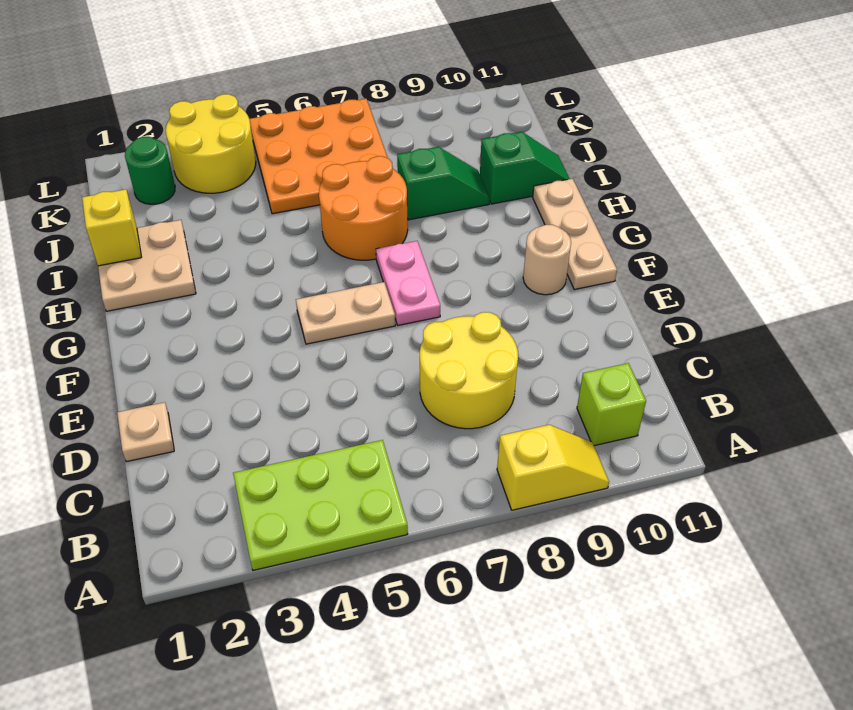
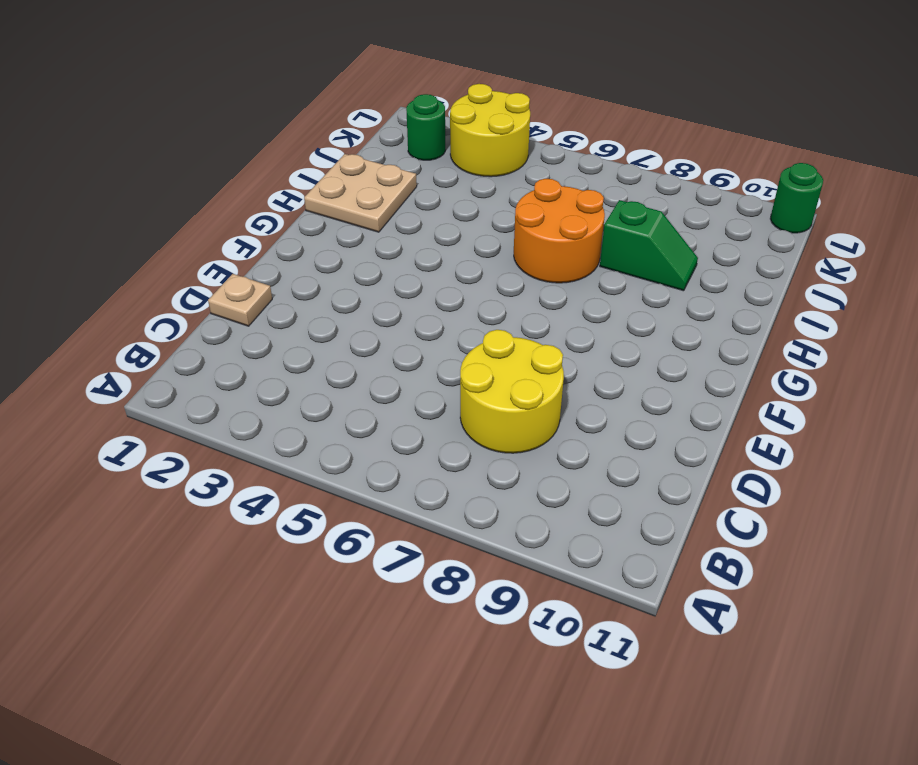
green 1x1 round brick [770,163,823,233] -> none
none -> lime 2x3 plate [233,440,408,570]
none -> yellow 1x2 slope [497,425,609,510]
none -> lime 1x1 brick [577,363,646,446]

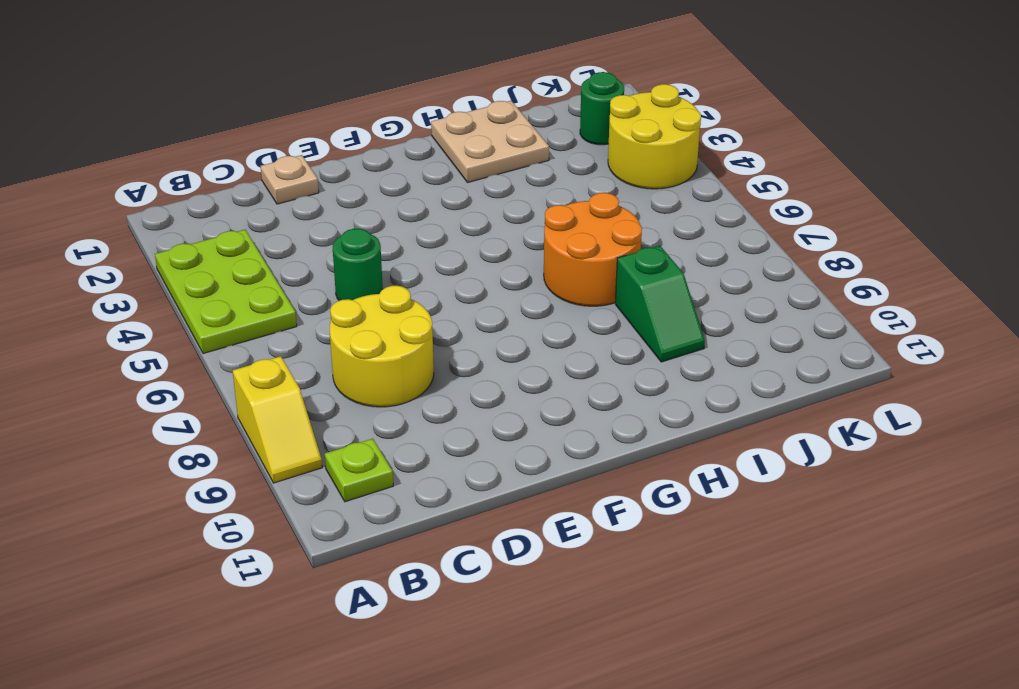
lime 1x1 plate [325,439,393,502] -> lime 1x1 brick [577,363,646,446]
green 1x1 round brick [333,229,383,301] -> none
none -> tan 1x2 plate [296,282,395,344]
none -> pink 1x2 plate [376,241,440,325]
none -> tan 1x1 round brick [523,225,571,295]

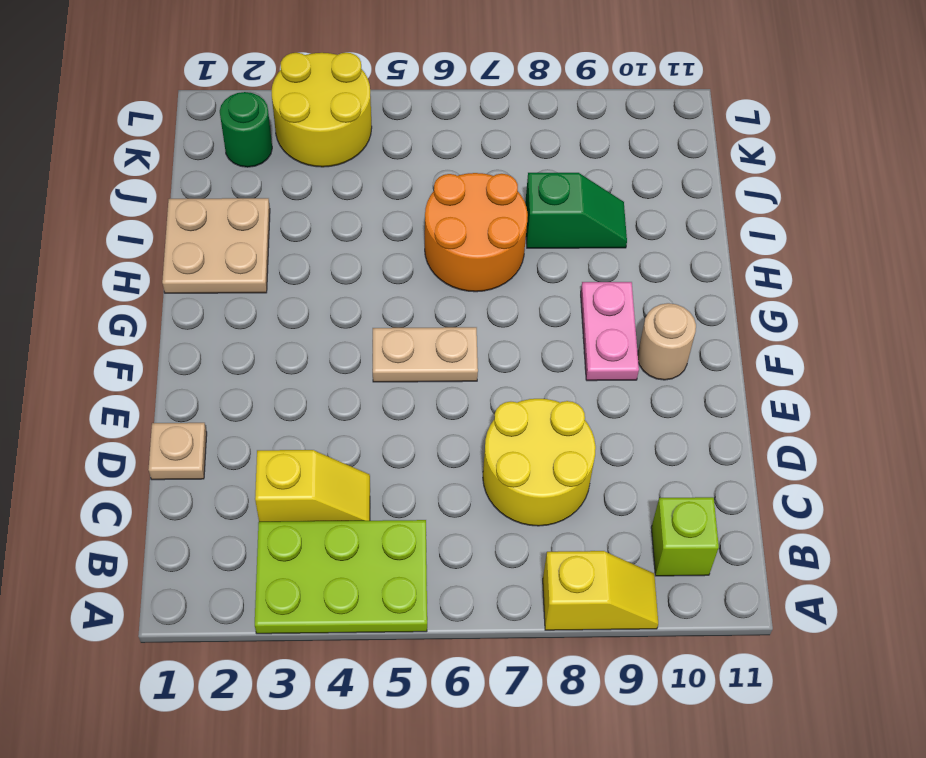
yellow 1x2 slope [255,450,370,522] -> none
pink 1x2 plate [581,282,639,381] -> pink 1x2 plate moved to [376,241,440,325]
none -> tan 1x3 plate [533,179,617,289]
none -> green 1x2 slope [480,132,570,204]
none -> orange 3x3 plate [250,99,388,214]

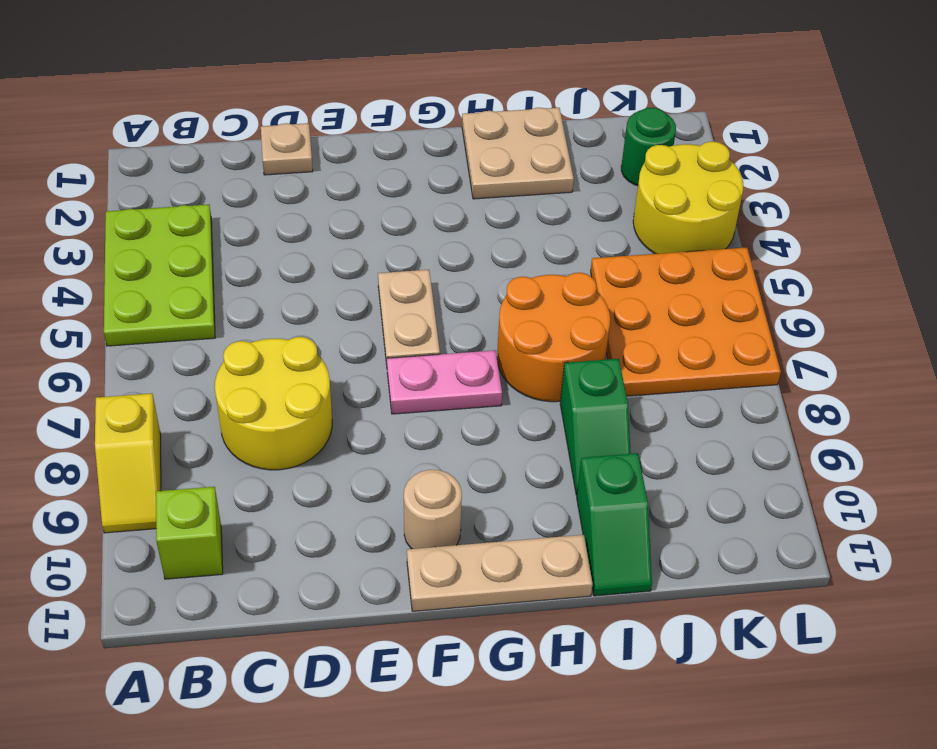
none -> yellow 1x1 brick [82,189,141,266]

